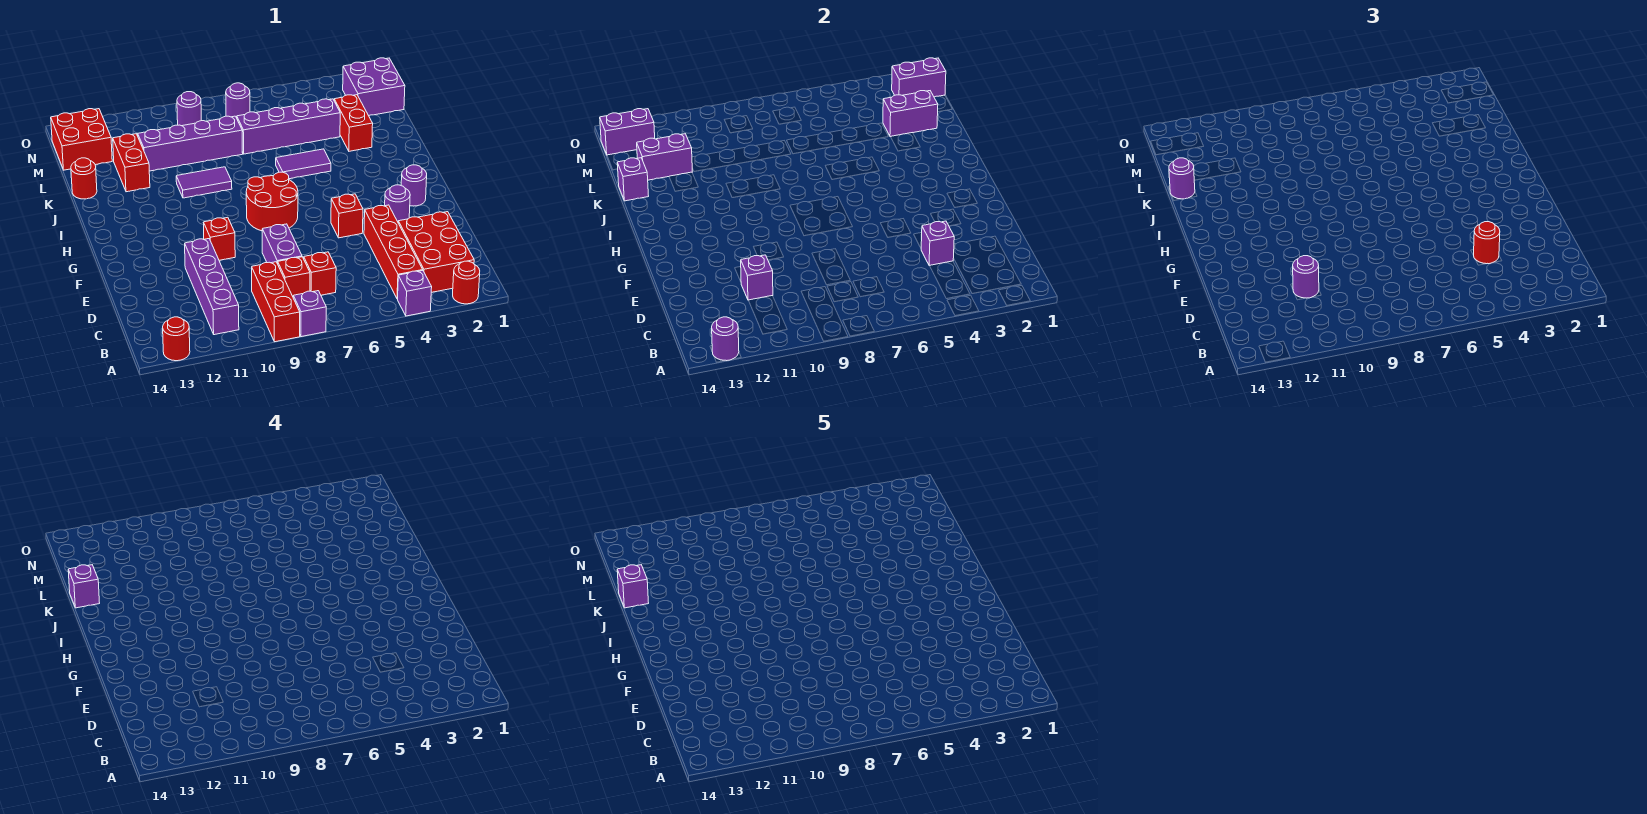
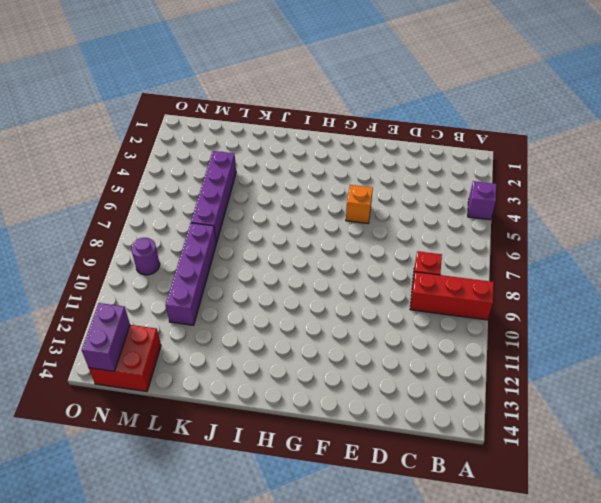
orange 1x1 brick [346,185,373,223] -> red 1x1 brick [331,194,363,238]
none -> red 1x1 round brick [453,261,480,304]
none -> purple 1x1 brick [293,291,326,337]
none -> red 1x1 round brick [163,317,190,361]
none -> red 2x3 brick [398,212,474,292]

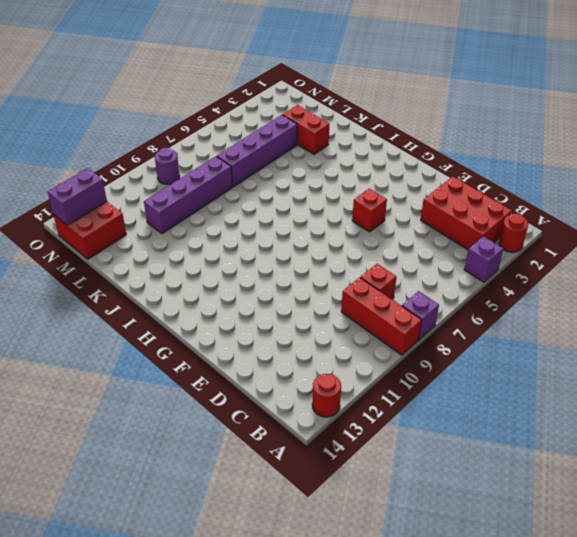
none -> red 1x4 brick [364,205,423,299]
none -> purple 1x4 brick [185,239,239,335]
none -> red 1x1 brick [303,252,336,295]
none -> purple 1x2 brick [262,224,302,264]

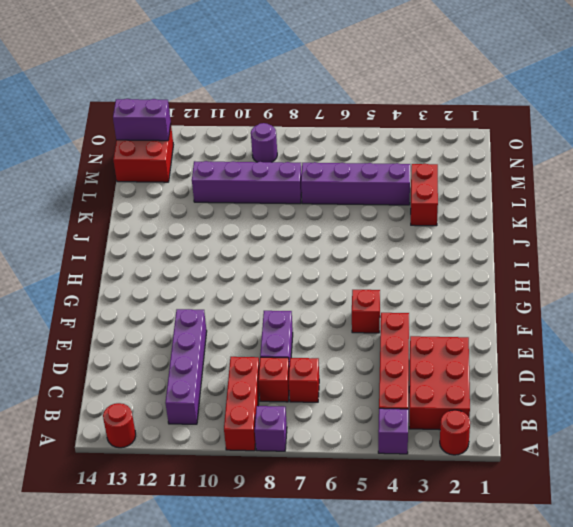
none -> purple 1x1 round brick [385,185,410,222]
none -> red 1x1 brick [203,217,235,260]
none -> purple 1x1 round brick [401,165,427,206]
none -> red 2x2 round brick [246,172,298,231]

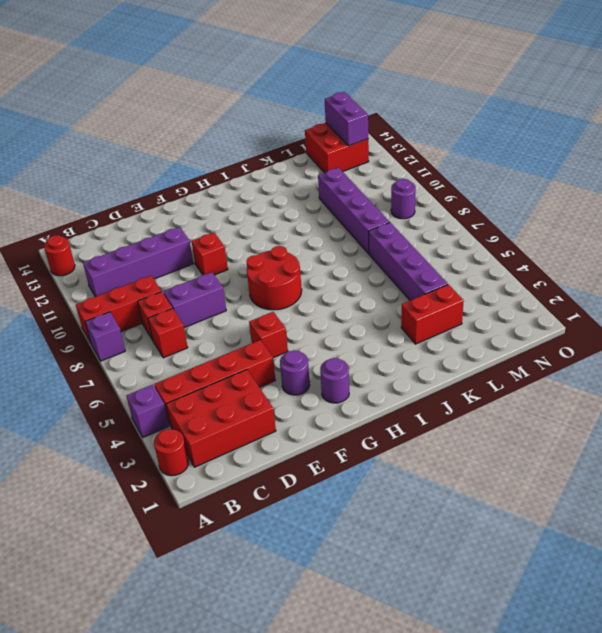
none -> purple 1x2 tile [276,149,331,179]
none -> purple 1x2 tile [176,167,232,198]
none -> red 1x2 brick [113,134,150,192]
none -> red 1x1 round brick [71,158,97,199]

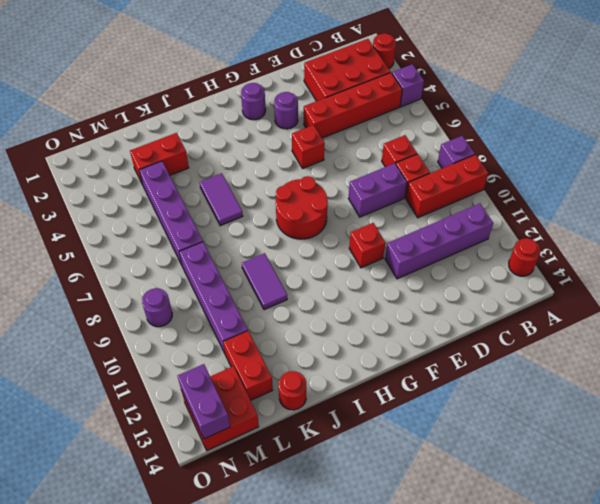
red 1x2 brick [224,331,273,400] -> red 1x2 brick turned to [113,134,150,192]
none -> purple 2x2 brick [343,58,405,116]
none -> purple 1x1 round brick [226,83,250,118]
none -> purple 1x1 round brick [712,317,739,361]
none -> purple 1x1 brick [921,221,954,266]

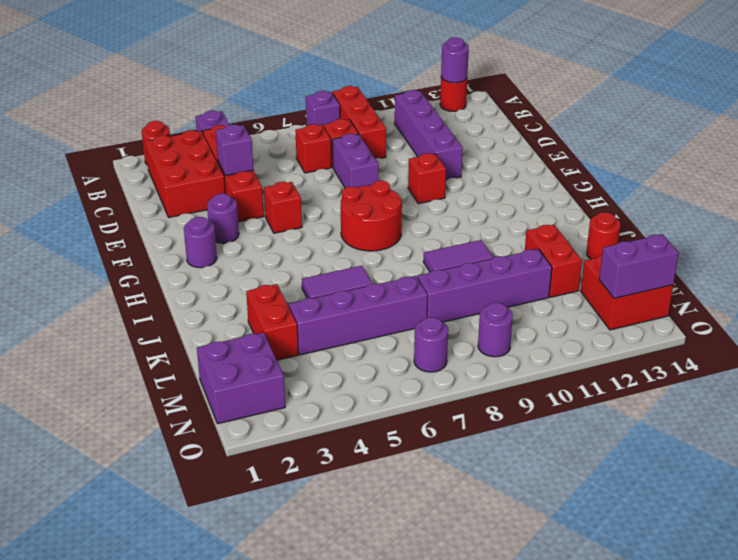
none -> purple 1x1 brick [741,255,773,300]
none -> purple 1x1 brick [617,158,648,201]
none -> purple 1x2 brick [883,91,938,137]
none -> purple 1x2 brick [637,134,693,180]

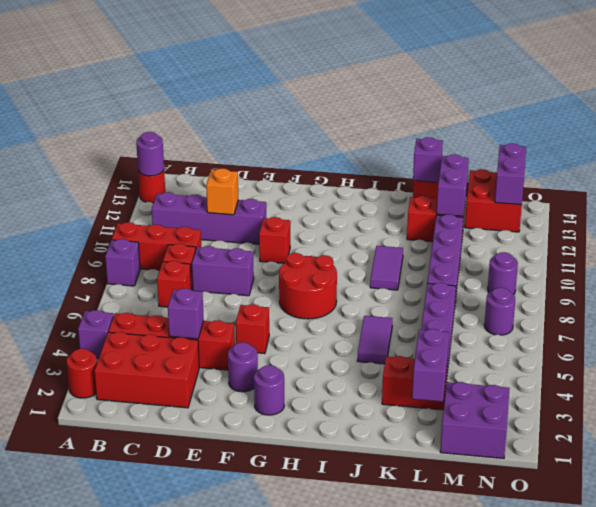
orange 1x1 brick [206,168,238,215] -> purple 1x1 brick [741,255,773,300]
none -> purple 1x2 brick [892,58,946,97]
none -> red 1x1 round brick [1474,222,1500,264]
none -> purple 1x1 round brick [1293,256,1319,298]
none -> purple 1x1 round brick [1169,158,1195,199]

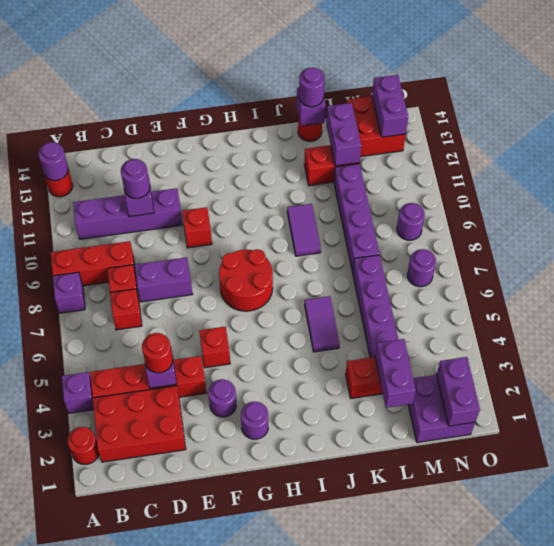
none -> purple 1x1 brick [68,565,99,608]
none -> purple 1x1 brick [617,565,648,608]

